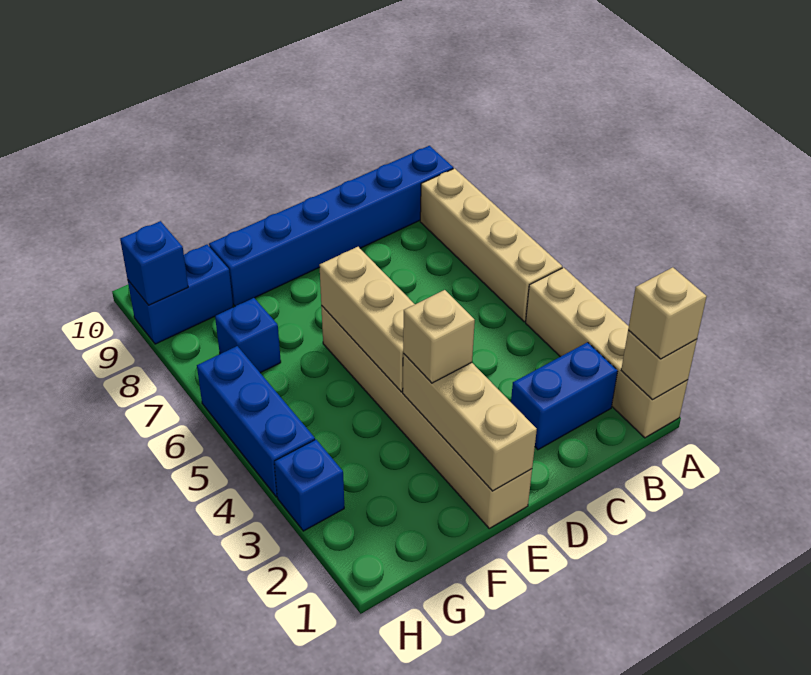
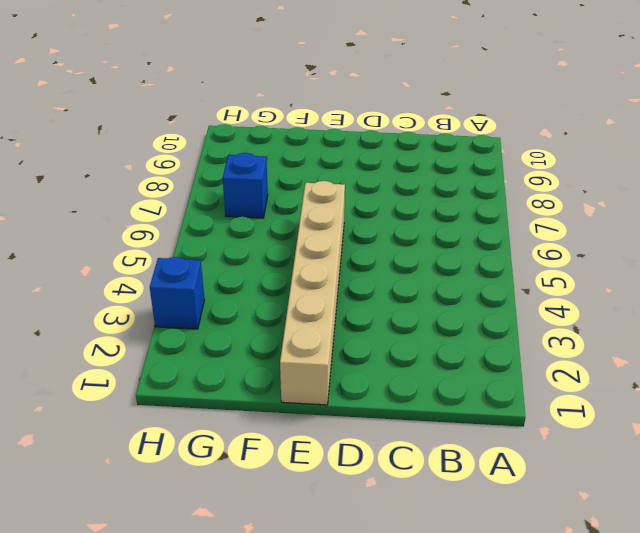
none -> tan 1x4 brick [526,268,688,438]
none -> tan 1x4 brick [420,168,562,322]
none -> blue 1x6 brick [209,146,453,306]

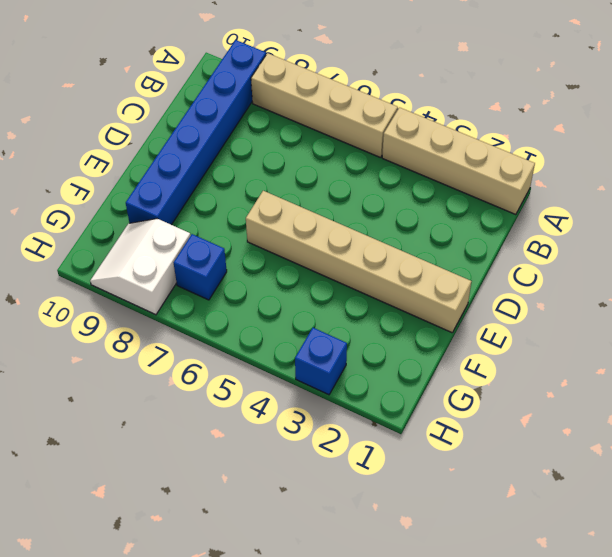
white 2x2 slope [90,219,191,315] -> blue 1x2 brick [128,245,233,344]
none -> blue 1x2 brick [511,342,618,450]
none -> blue 1x3 brick [197,346,315,497]
none -> tan 1x1 brick [621,330,697,400]

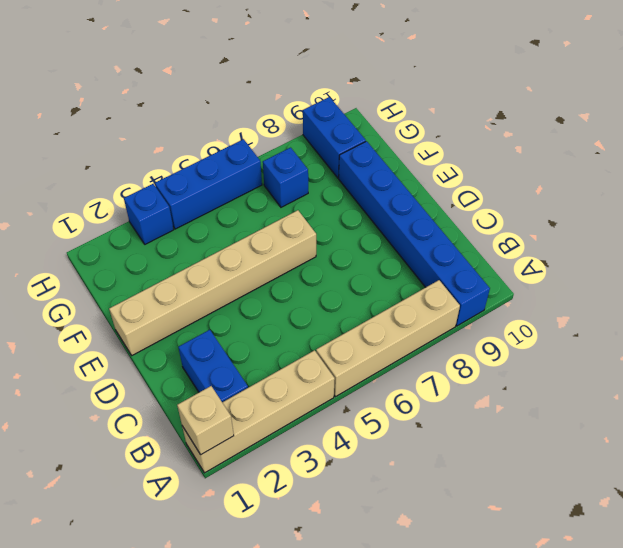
none -> tan 1x3 brick [403,354,537,491]
none -> tan 1x3 brick [319,247,415,392]
none -> blue 1x1 brick [120,221,188,305]

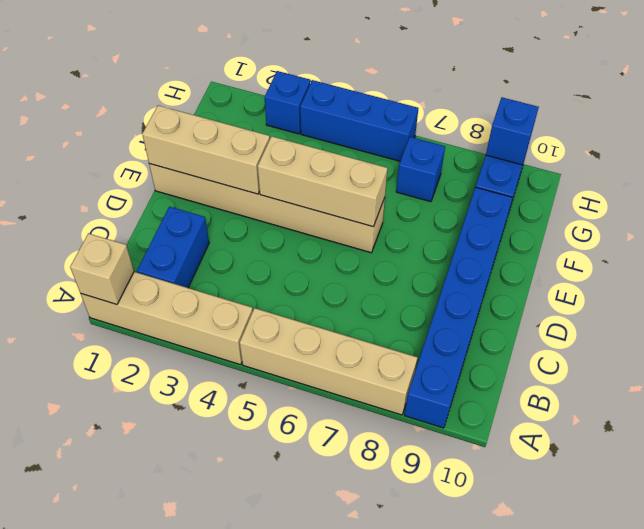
none -> tan 1x1 brick [628,267,707,359]
none -> tan 1x1 brick [403,290,475,383]

